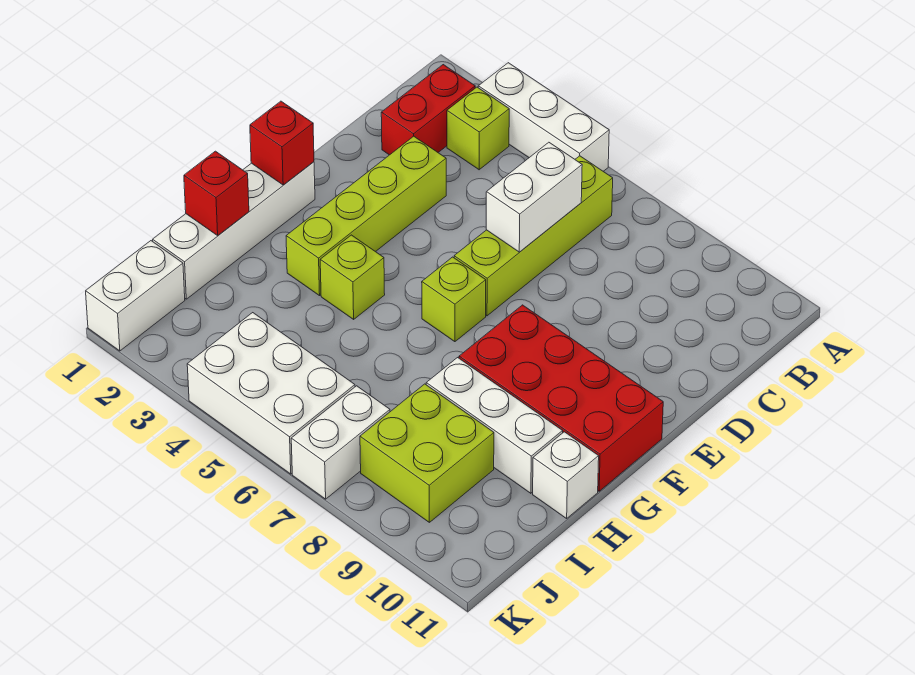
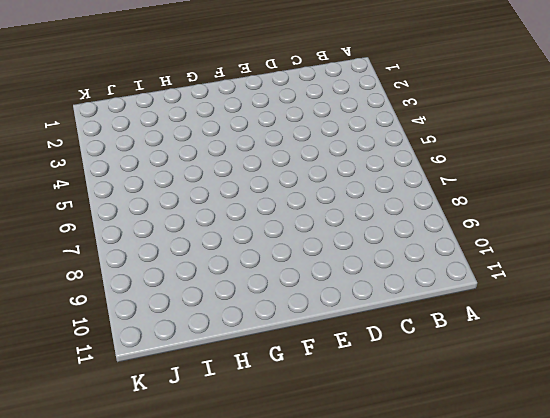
none -> white 1x3 brick [478,63,609,171]
none -> red 1x2 brick [381,65,475,155]
none -> lime 1x1 brick [447,87,509,170]

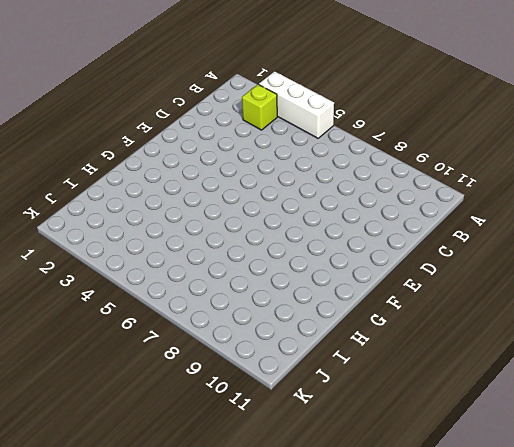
none -> red 1x2 brick [381,65,475,155]
none -> lime 1x4 brick [454,156,613,316]
none -> lime 1x4 brick [286,136,446,296]

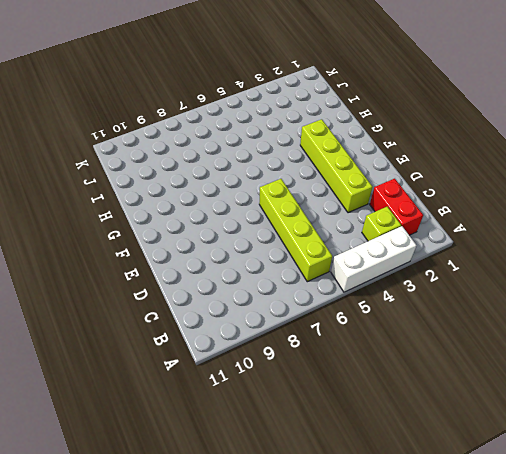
none -> white 1x4 brick [153,162,315,299]
none -> lime 1x1 brick [422,257,486,342]
none -> red 2x4 brick [459,305,663,491]

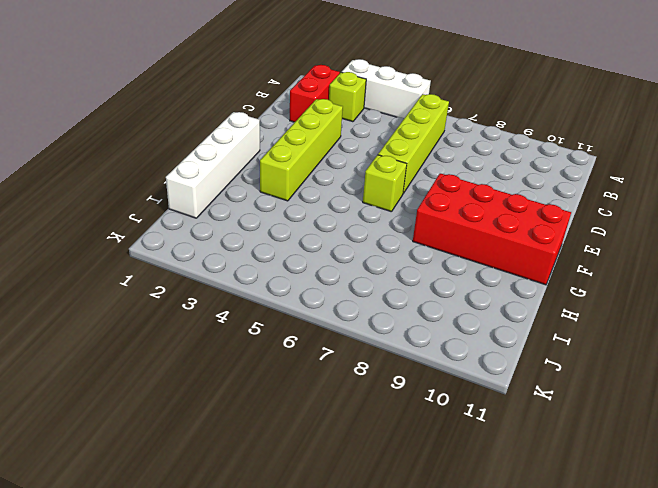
none -> lime 1x1 brick [320,235,385,319]
none -> white 1x3 brick [426,358,563,493]
none -> white 1x1 brick [533,432,599,518]

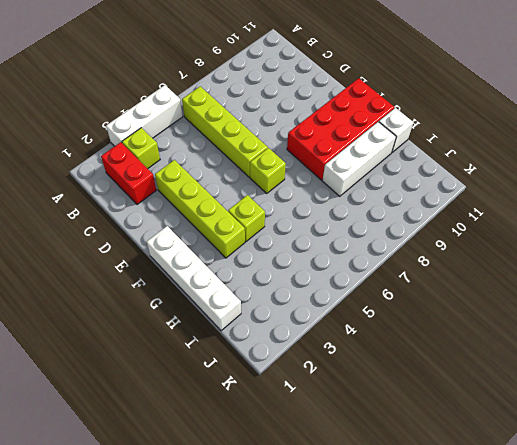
none -> lime 2x2 brick [360,384,494,522]
none -> white 1x2 brick [86,241,185,351]
none -> white 2x3 brick [187,313,355,474]

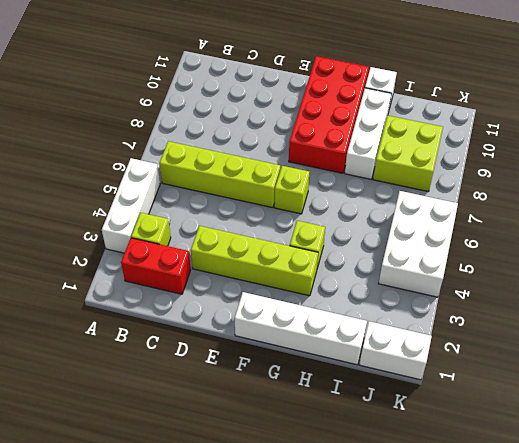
none -> white 1x2 brick [291,386,390,499]
none -> white 1x2 brick [486,142,582,252]
none -> red 1x1 brick [250,101,314,185]

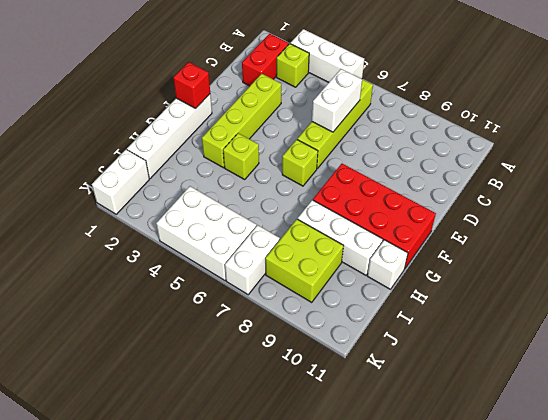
none -> red 1x1 brick [184,151,249,235]

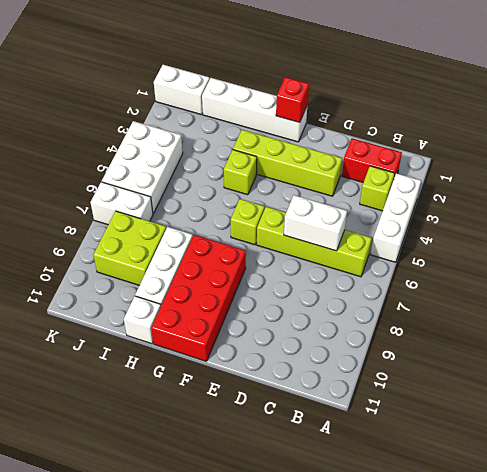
none -> red 1x1 brick [184,151,249,235]

